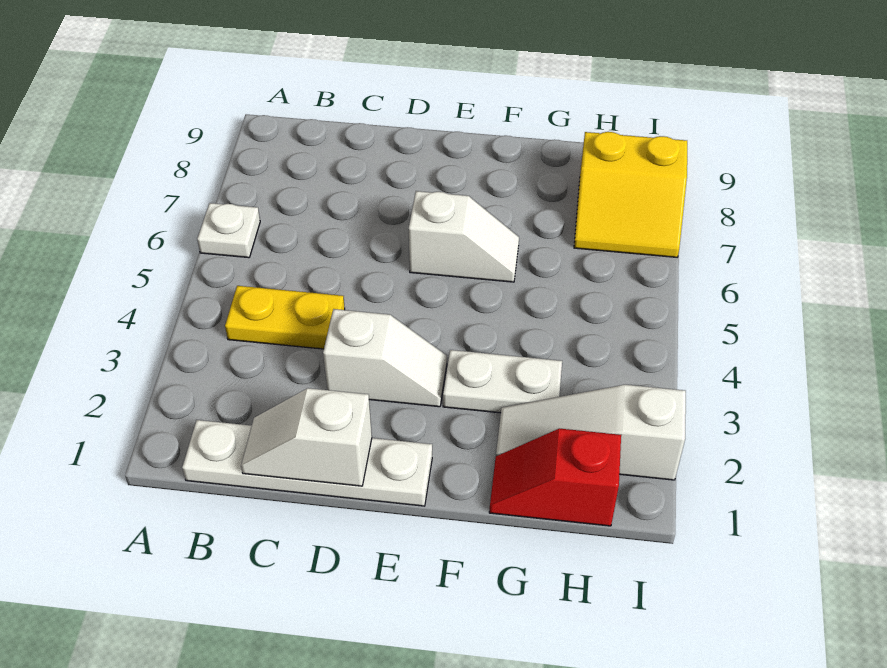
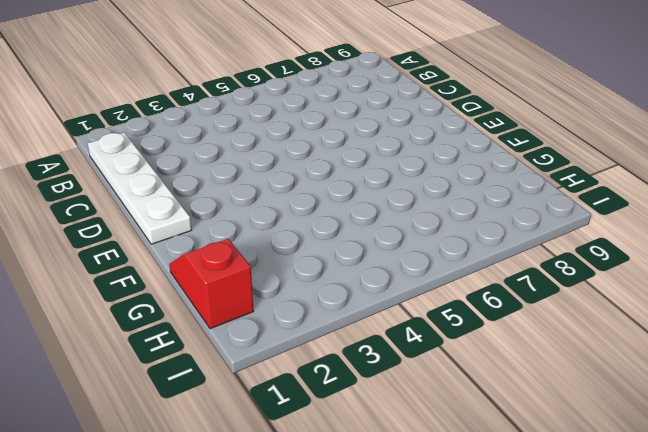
none -> white 1x1 plate [197,203,260,258]
none -> yellow 1x2 plate [225,286,345,349]

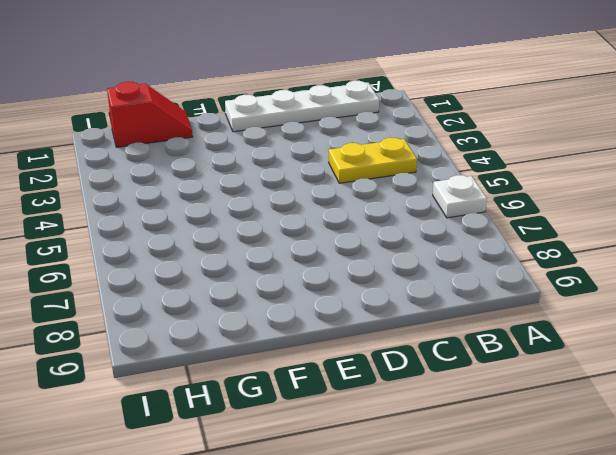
none -> white 1x2 slope [323,309,447,407]
none -> white 1x2 slope [409,191,519,282]

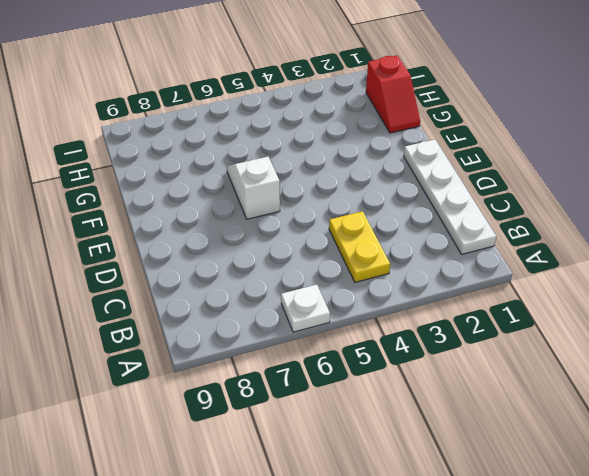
none -> white 1x2 slope [323,309,447,407]
none -> white 1x2 plate [443,350,562,413]

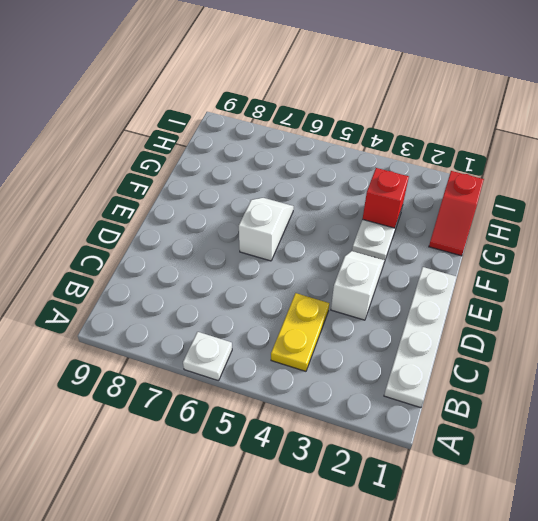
red 1x1 brick [363,168,409,228] -> none
none -> white 1x3 slope [496,385,686,480]
none -> yellow 2x2 slope [574,132,687,257]

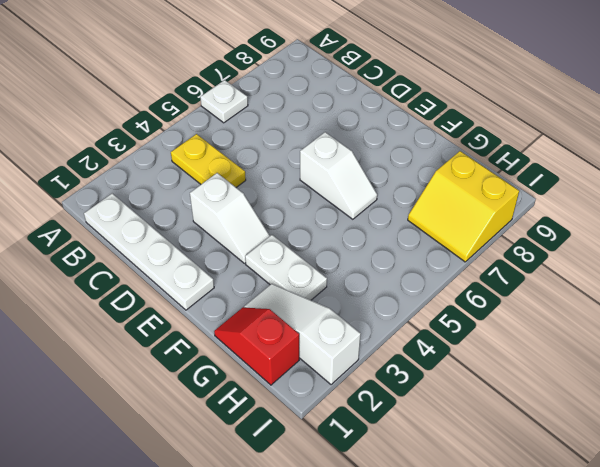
none -> white 1x2 slope [241,388,372,486]

